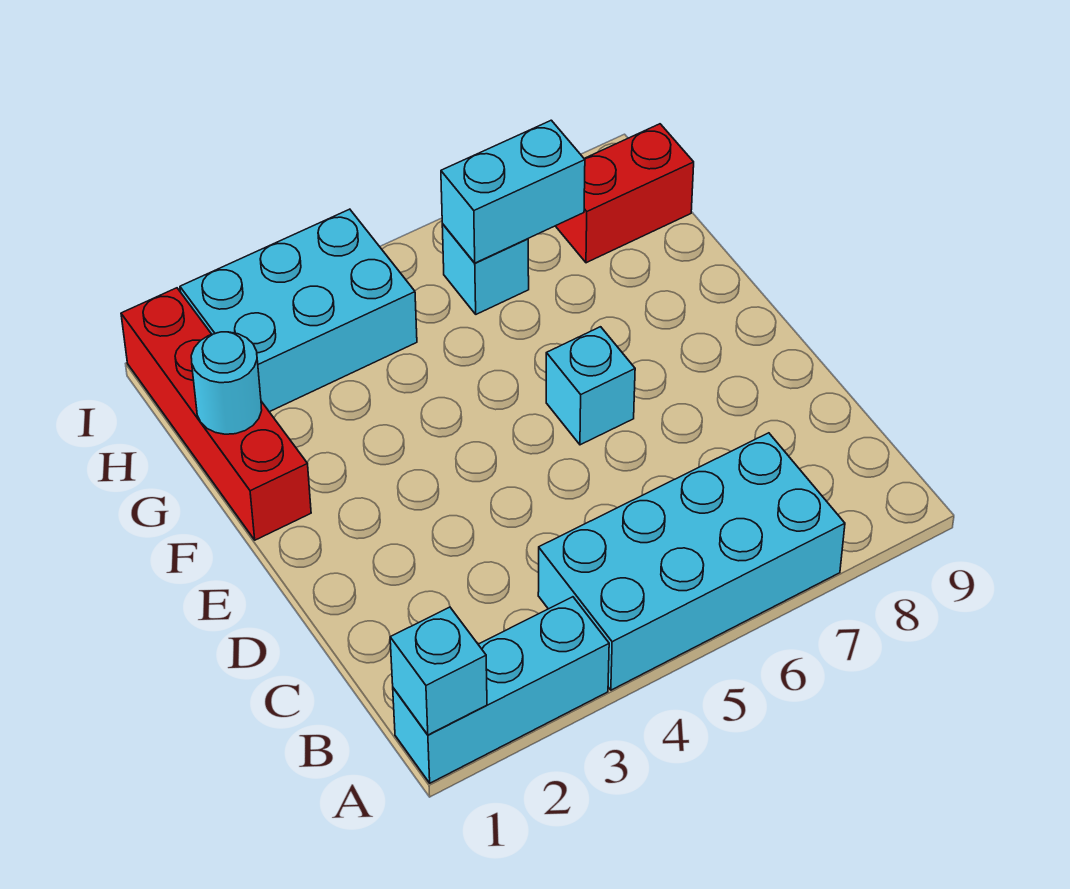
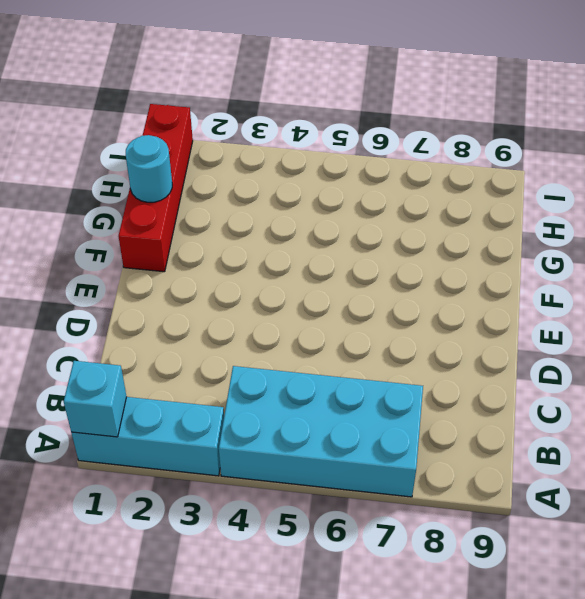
none -> cyan 1x1 brick [546,327,635,445]
none -> cyan 2x3 brick [180,209,417,412]

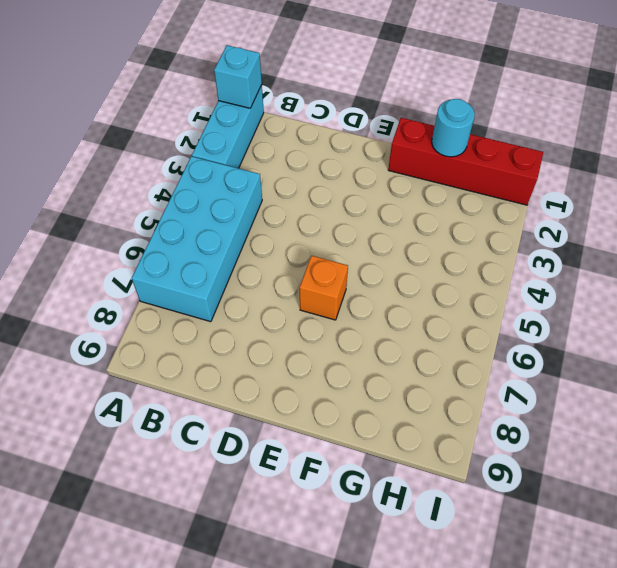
orange 1x1 brick [300,256,348,320] -> cyan 1x1 brick [546,327,635,445]
none -> cyan 2x3 brick [180,209,417,412]
none -> cyan 1x1 brick [442,224,529,314]

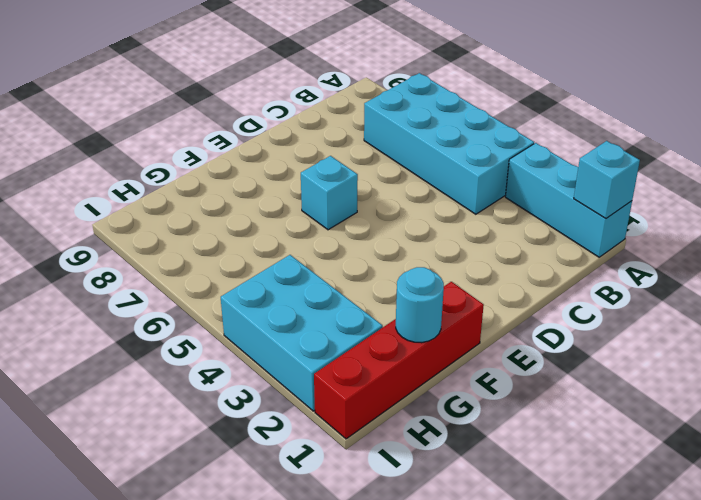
none -> cyan 1x1 brick [442,224,529,314]
none -> red 1x2 brick [556,124,694,263]

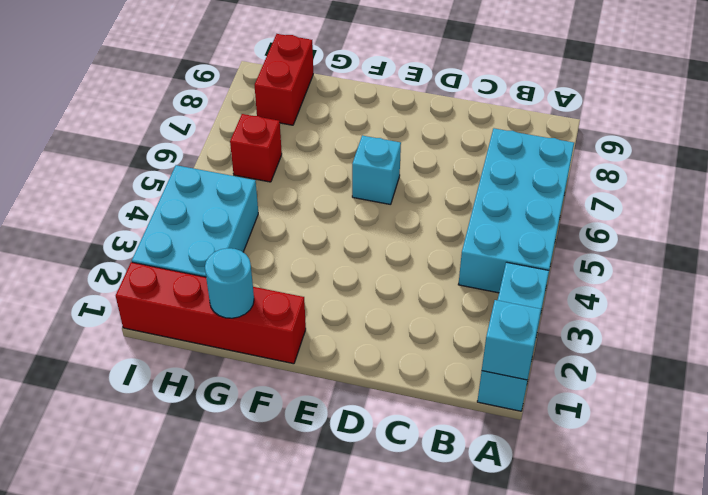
red 1x1 brick [230,114,282,182] -> cyan 1x1 brick [442,224,529,314]
none -> cyan 1x2 brick [441,120,585,263]

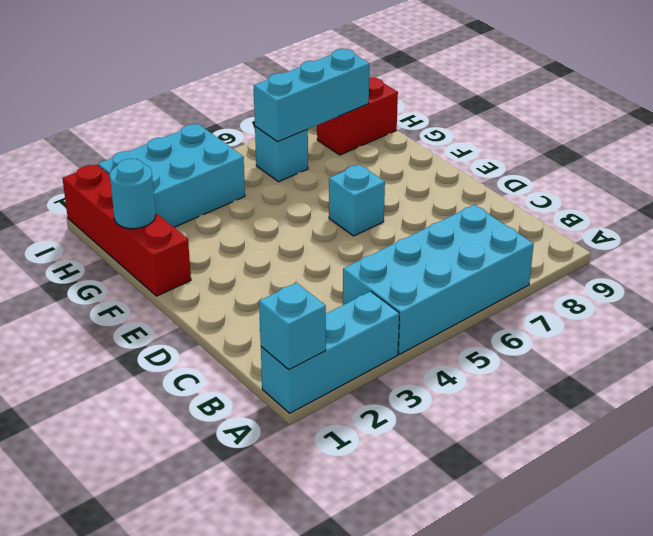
cyan 1x3 brick [254,49,369,142] -> cyan 1x2 brick [441,120,585,263]

